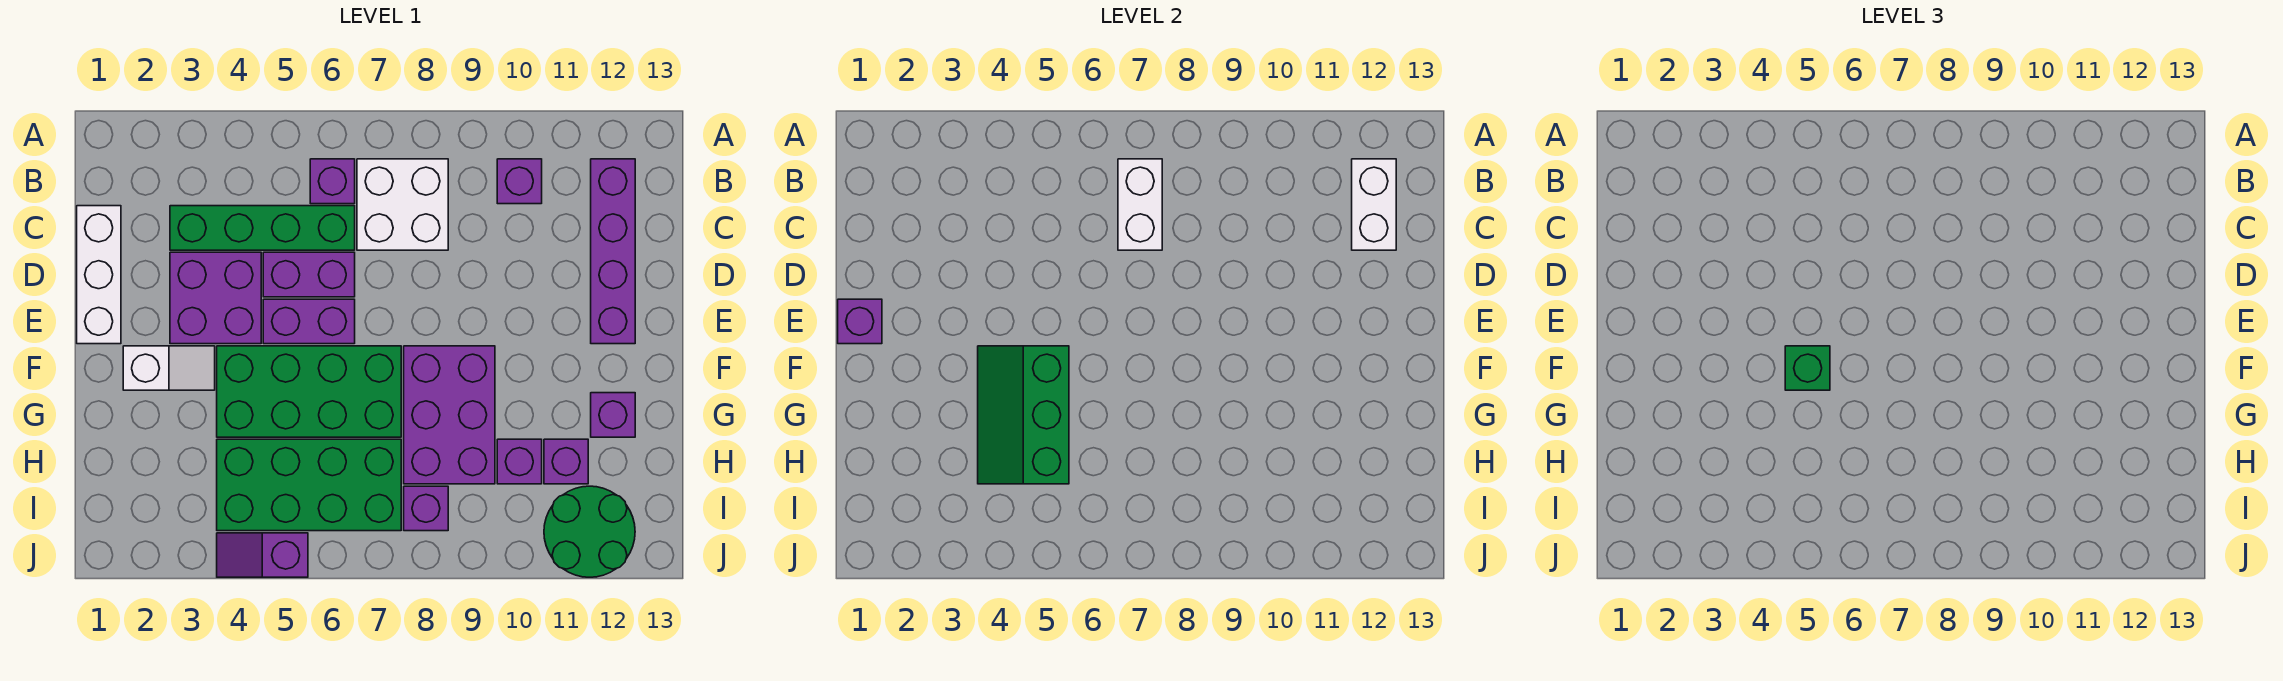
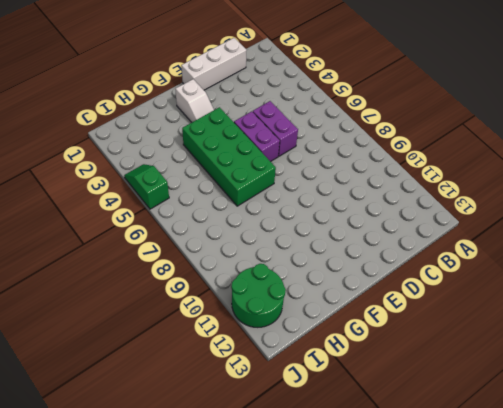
green 1x2 slope [124,164,169,209] -> purple 1x2 slope [217,533,308,577]
none -> purple 1x1 brick [310,159,355,204]
none -> white 2x2 brick [357,159,448,250]
none -> purple 1x1 brick [497,159,542,204]

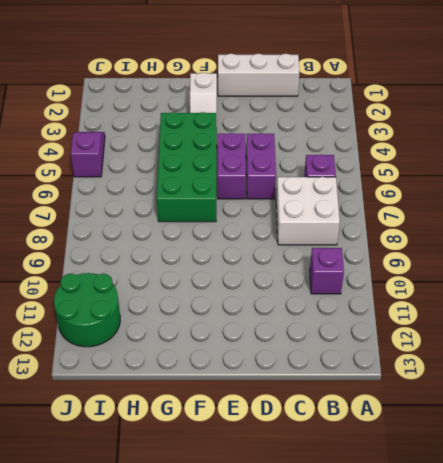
none -> purple 1x4 brick [591,159,635,344]
none -> green 1x4 brick [170,206,355,250]
none -> purple 2x2 brick [170,252,261,344]

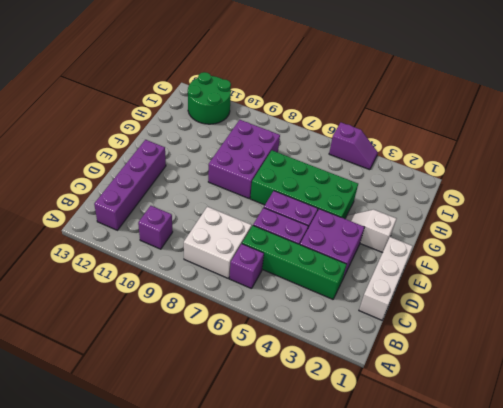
none -> purple 1x1 brick [591,393,635,437]
none -> green 2x4 brick [217,439,401,531]
none -> purple 1x1 brick [497,439,542,484]

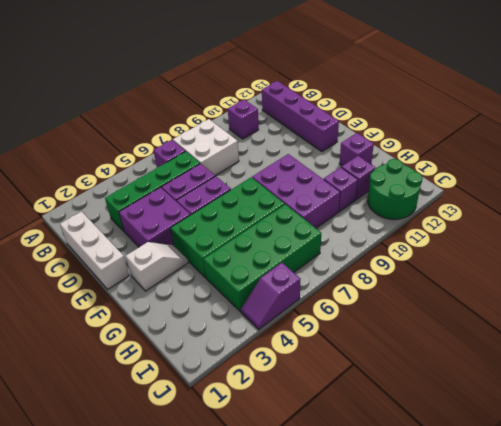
none -> purple 1x1 brick [404,486,448,531]
none -> white 1x2 brick [1118,159,1162,250]
none -> white 1x2 brick [1352,159,1396,250]

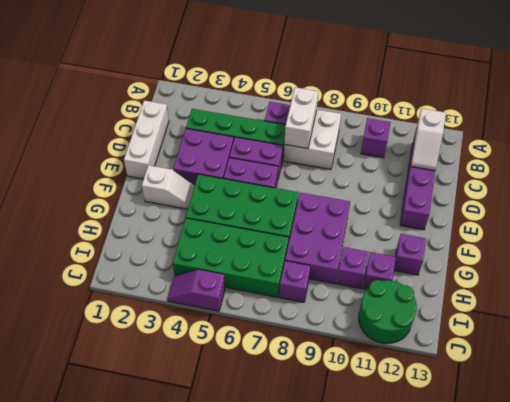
white 1x2 slope [411,109,446,171] -> white 1x2 brick [1352,159,1396,250]
none -> purple 1x1 brick [838,299,882,344]
none -> green 2x3 slope [978,346,1069,484]
none -> green 1x1 brick [1785,346,1830,390]

